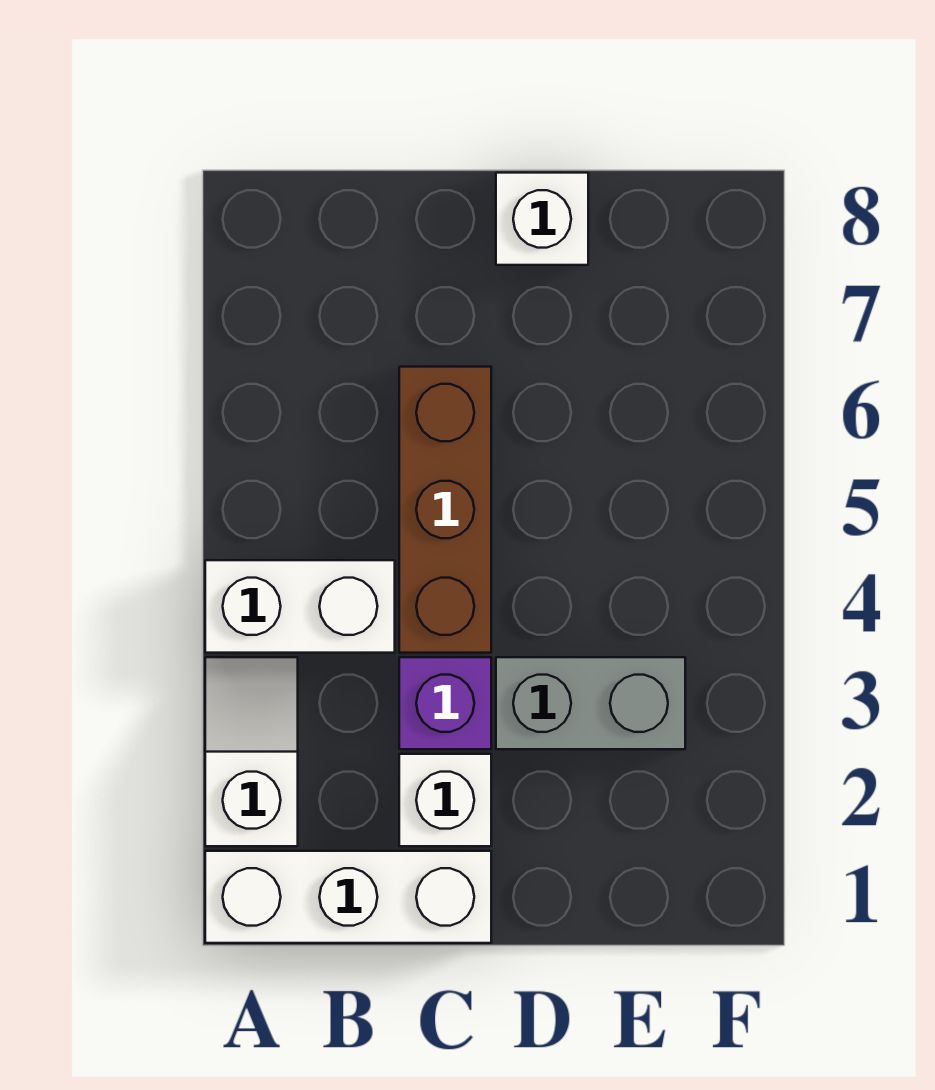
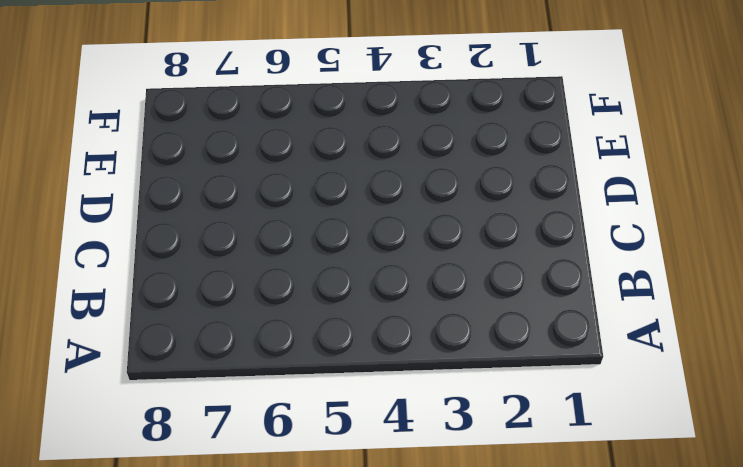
none -> white 1x3 brick [205,851,491,943]
none -> white 1x2 slope [205,657,298,846]

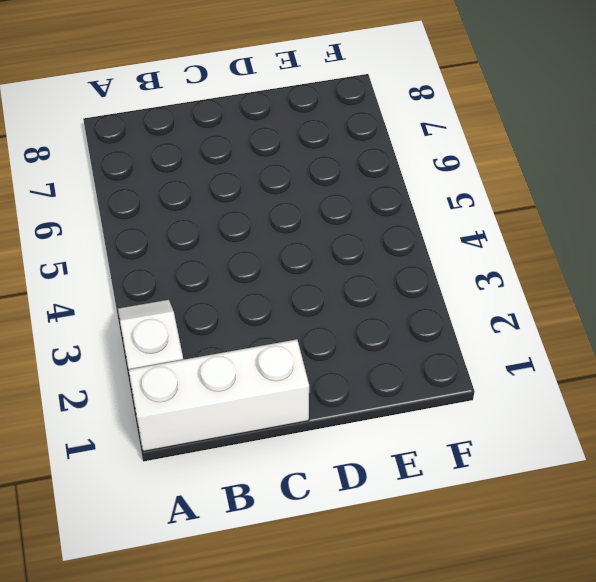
none -> white 1x2 brick [205,560,395,653]
none -> white 1x1 brick [399,754,491,846]

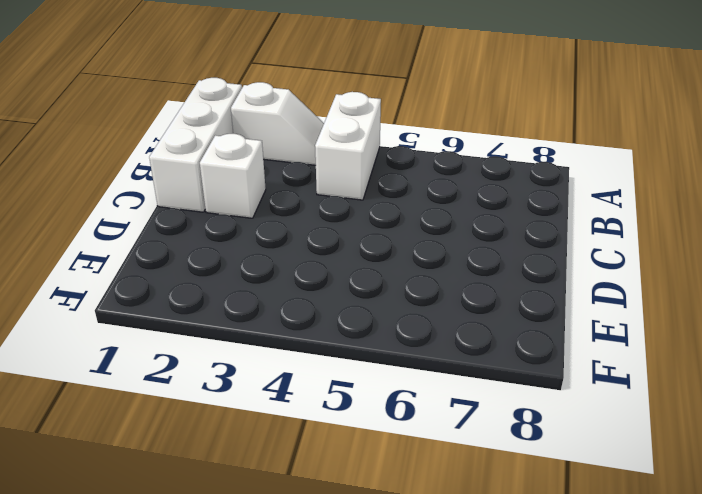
none -> purple 1x1 brick [399,657,491,749]
none -> brown 1x3 brick [399,367,491,653]

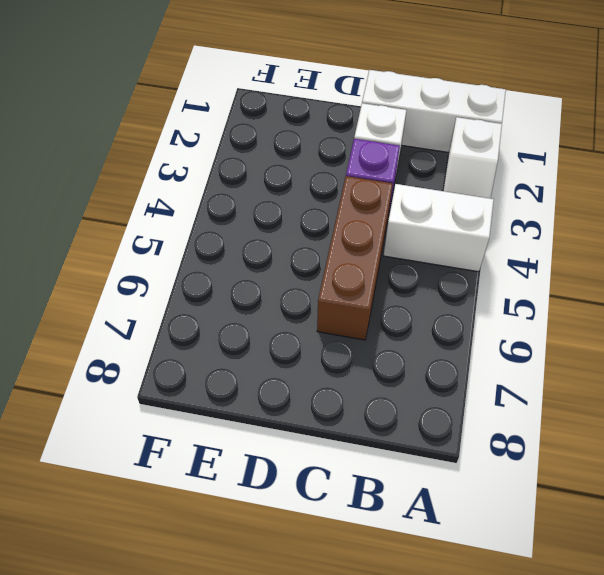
none -> grey 1x2 brick [496,657,685,749]
none -> white 1x1 brick [496,173,588,265]

